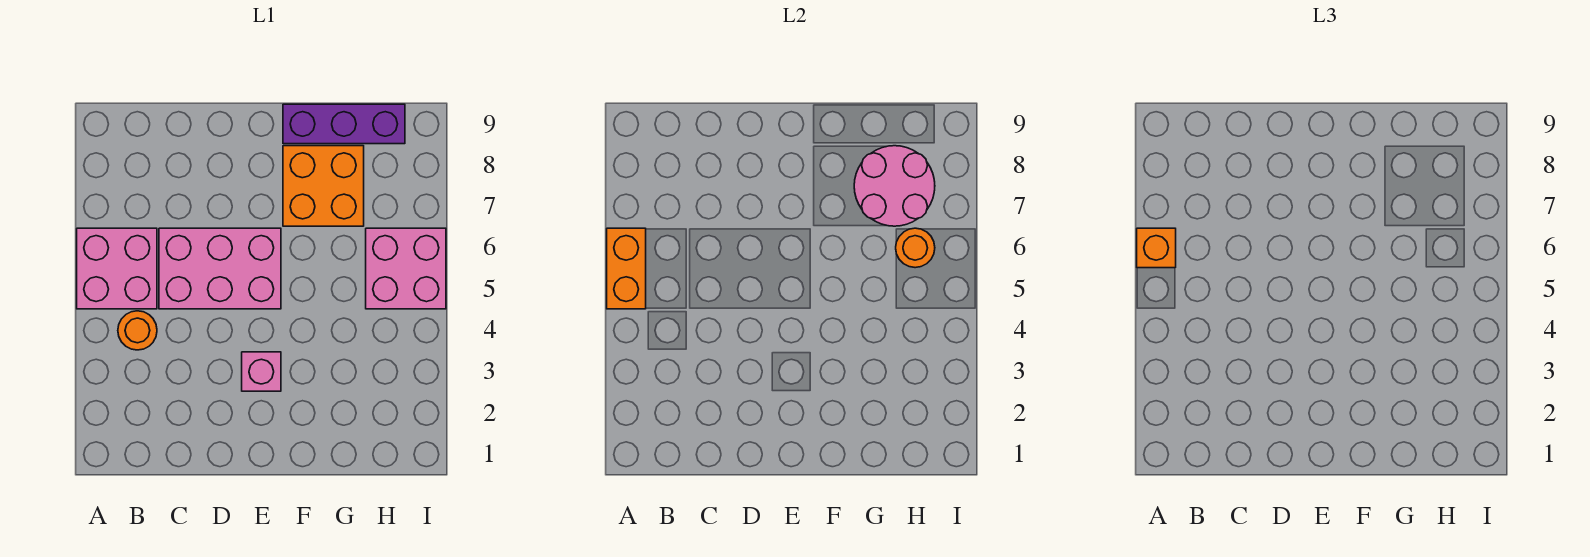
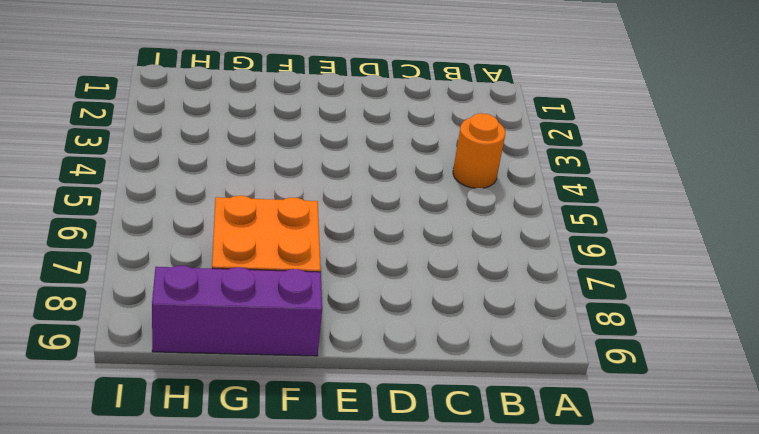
none -> pink 2x2 brick [77,228,157,309]
none -> pink 2x3 brick [159,228,281,309]

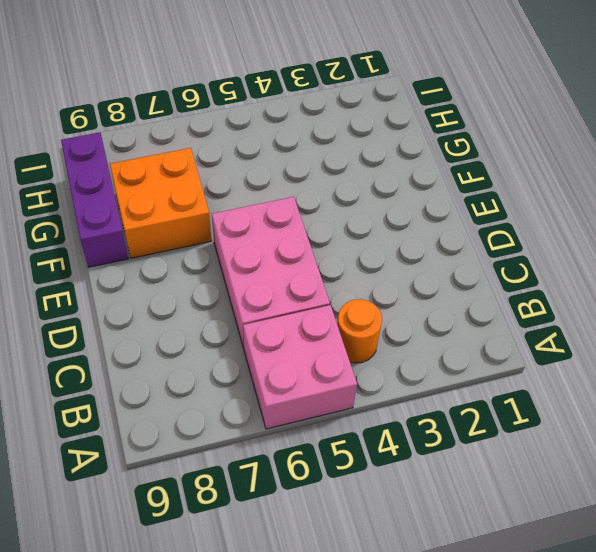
none -> pink 1x1 brick [242,352,281,391]
none -> pink 2x2 brick [366,228,446,309]

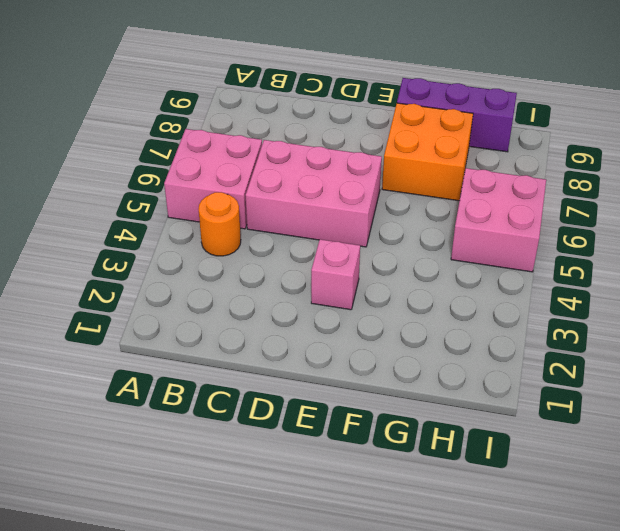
none -> orange 1x2 brick [607,228,646,309]
none -> pink 2x2 round brick [854,146,935,226]

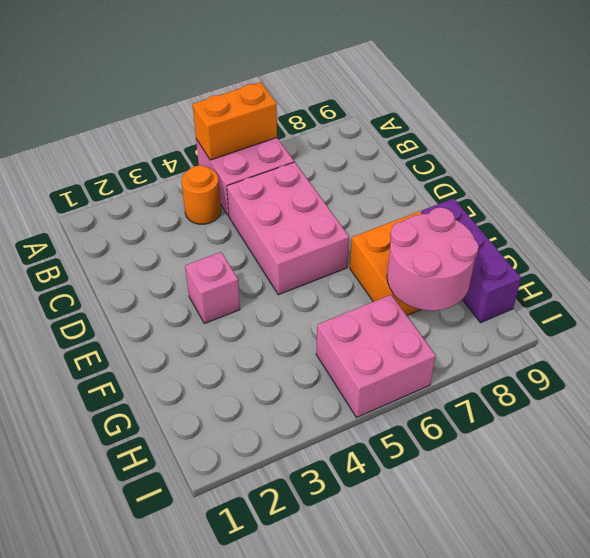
none -> orange 1x1 round brick [896,228,935,268]
none -> orange 1x1 brick [1137,228,1176,268]

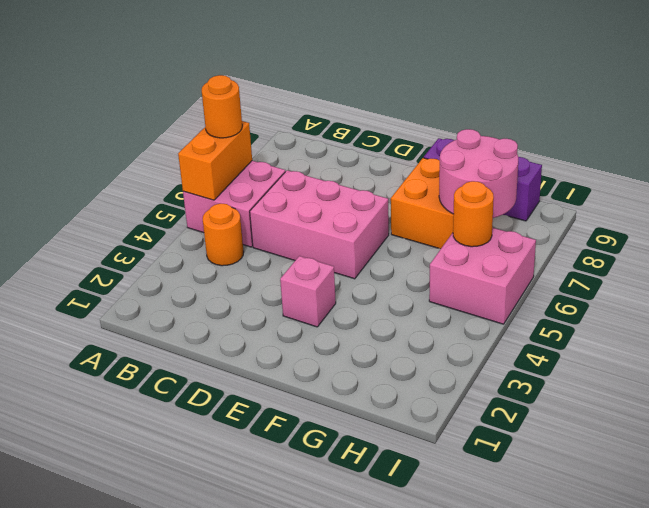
orange 1x1 round brick [202,75,242,138] -> orange 1x1 brick [1137,228,1176,268]

